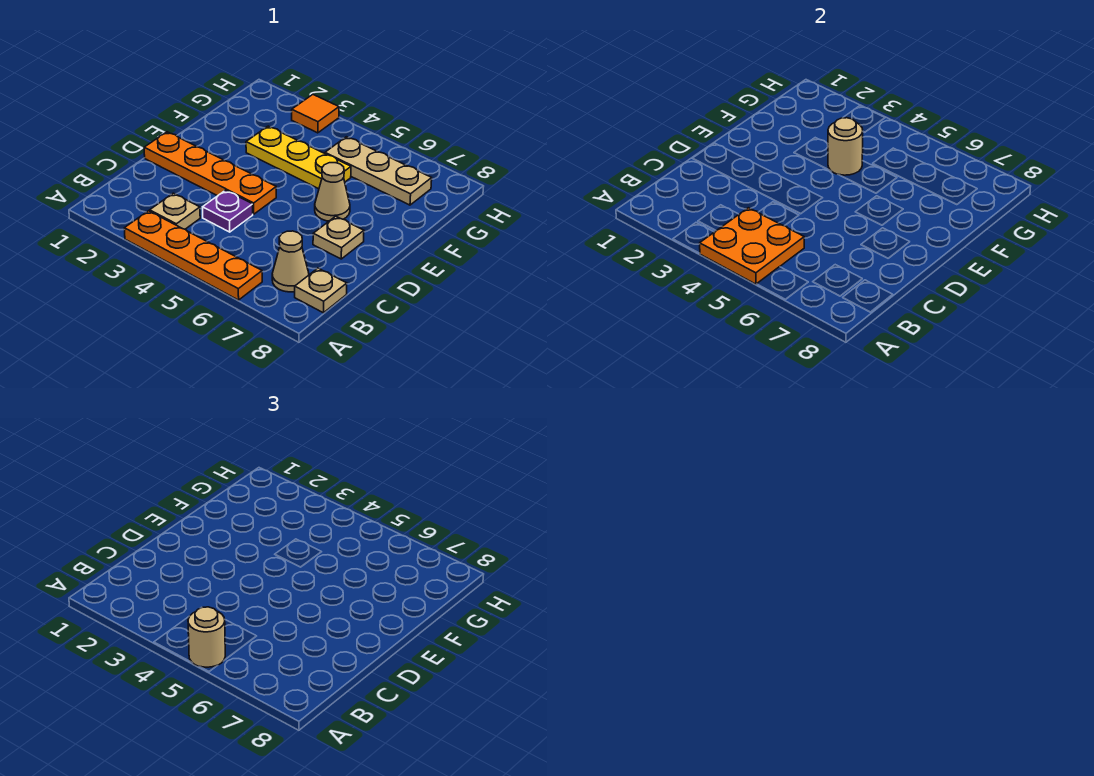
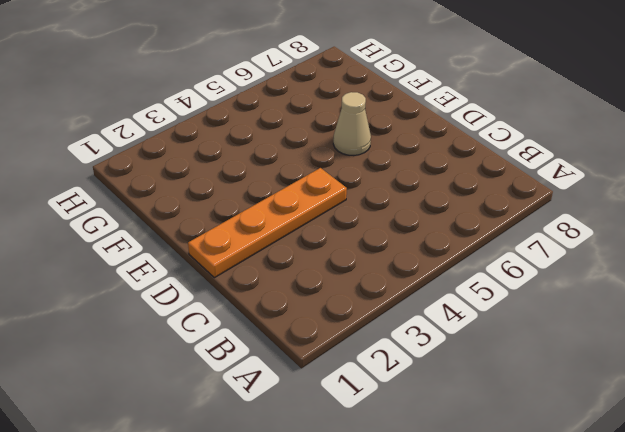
none -> orange 1x4 plate [124,211,262,300]
none -> tan 1x1 plate [150,193,200,229]
none -> tan 1x1 cone [272,231,309,292]

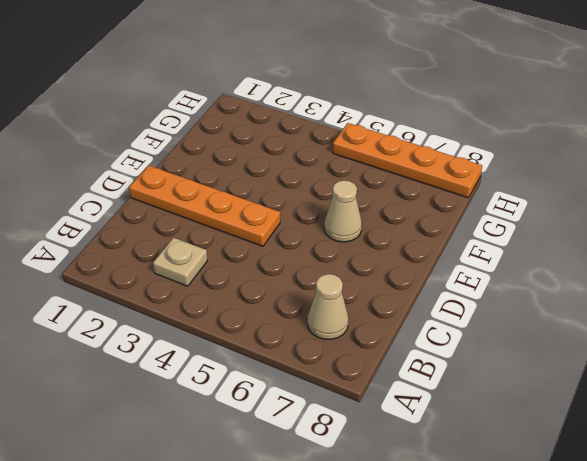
orange 1x4 plate [333,123,482,198] -> orange 1x4 plate moved to [124,211,262,300]
none -> tan 1x1 plate [295,268,347,313]
none -> purple 1x1 plate [203,190,253,232]
none -> tan 1x1 plate [313,216,364,259]

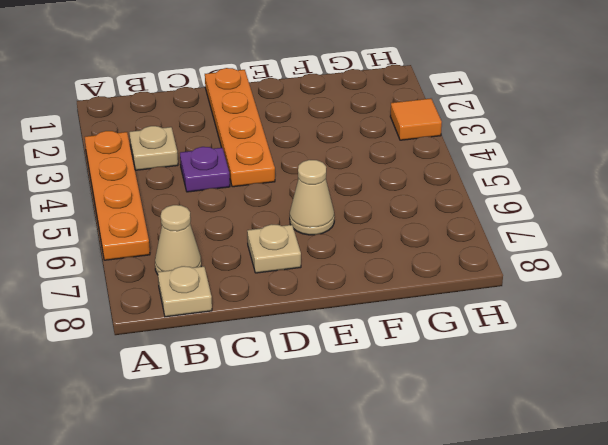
none -> yellow 1x3 plate [246,126,351,189]
none -> tan 1x3 plate [325,137,432,205]
none -> orange 2x2 plate [700,208,804,284]

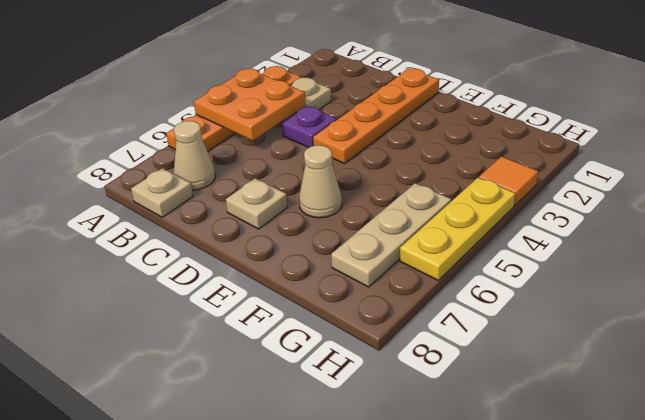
yellow 1x3 plate [400,178,515,280] -> yellow 1x3 plate moved to [246,126,351,189]
none -> tan 1x1 round brick [828,118,863,175]
none -> tan 1x1 round brick [188,607,225,667]

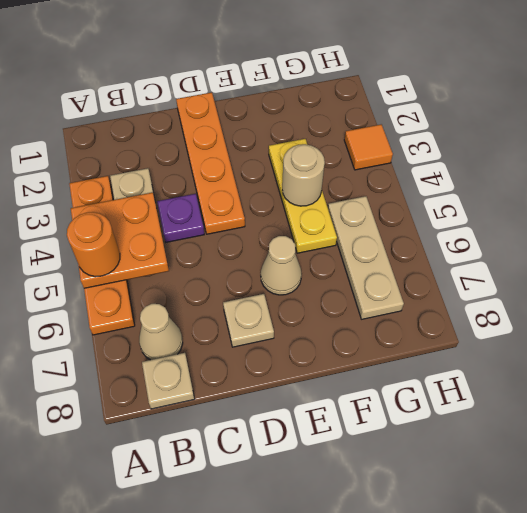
orange 1x1 round brick [67,212,120,277] -> tan 1x1 round brick [188,607,225,667]

